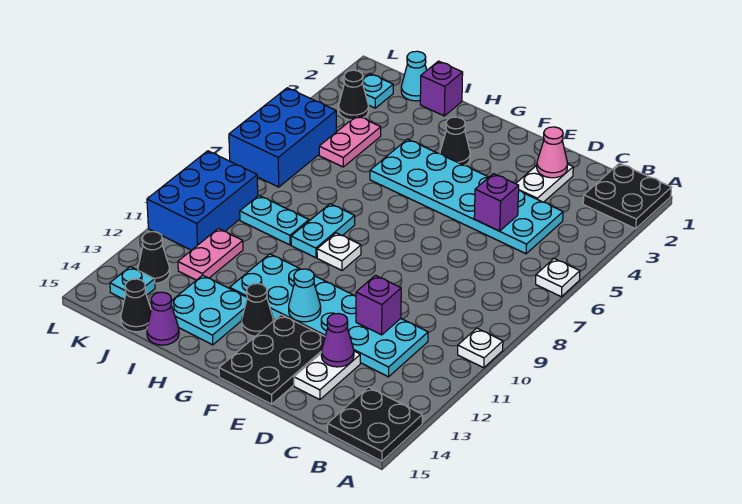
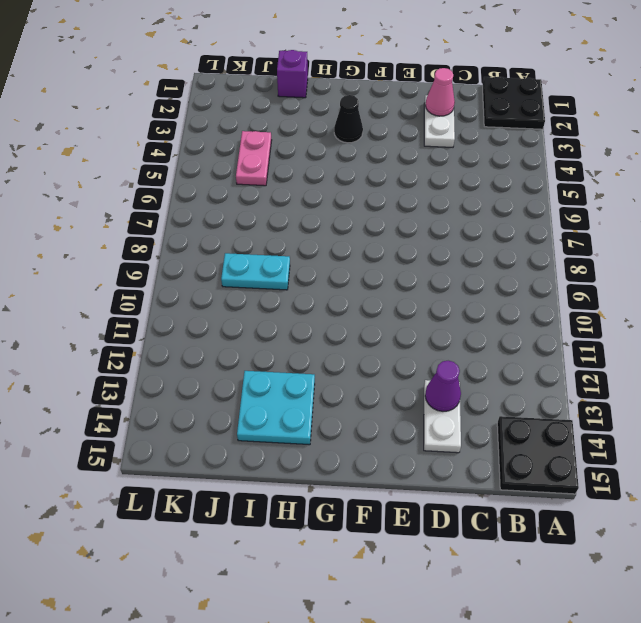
none -> white 1x1 plate [536,259,580,297]
none -> white 1x1 plate [458,328,503,368]
none -> cyan 2x6 plate [370,139,563,254]
none -> cyan 2x6 plate [230,254,428,377]

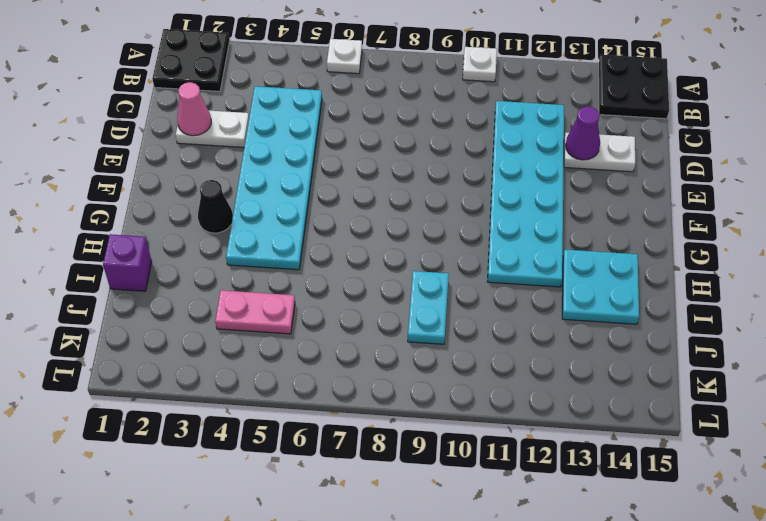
none -> black 2x3 plate [219,315,325,404]
none -> white 1x1 plate [317,233,361,270]
none -> black 1x1 cone [242,284,273,336]
none -> cyan 1x2 plate [291,204,355,258]

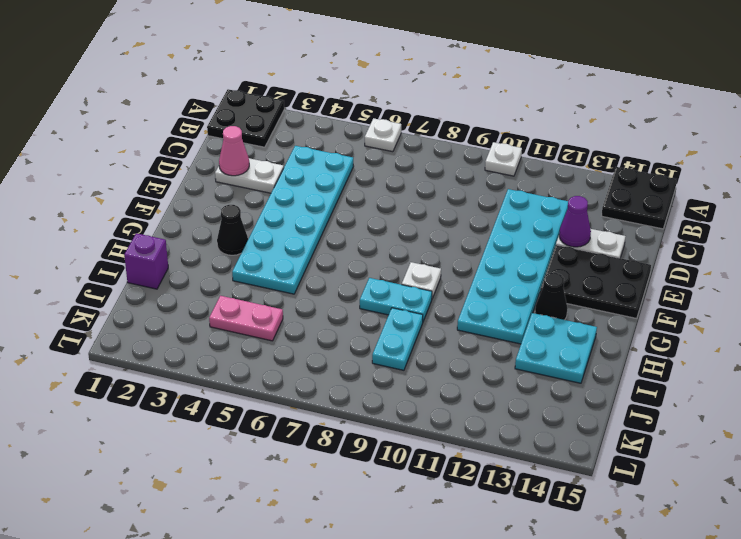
none -> purple 1x1 cone [147,292,179,345]
none -> cyan 1x1 cone [401,51,427,101]
none -> pink 1x2 plate [178,229,243,280]
none -> black 1x1 cone [121,279,151,332]

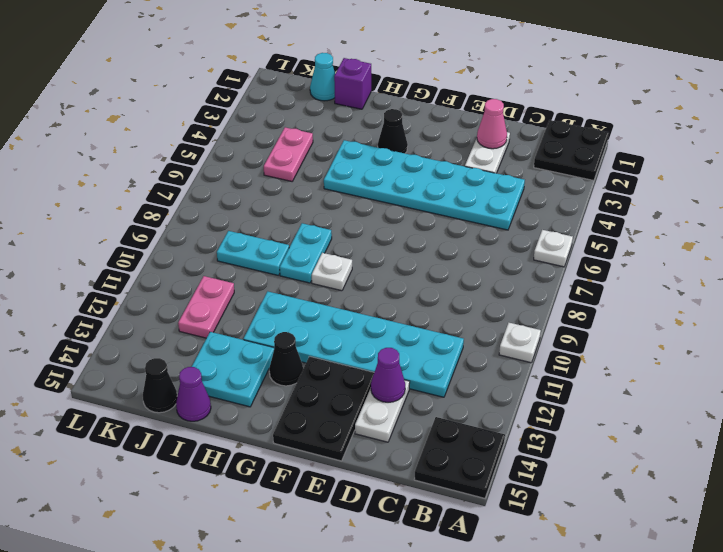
none -> cyan 1x1 plate [363,73,393,108]
none -> black 1x1 cone [339,70,369,120]
none -> blue 2x3 brick [229,88,336,187]
none -> blue 2x3 brick [147,151,258,250]

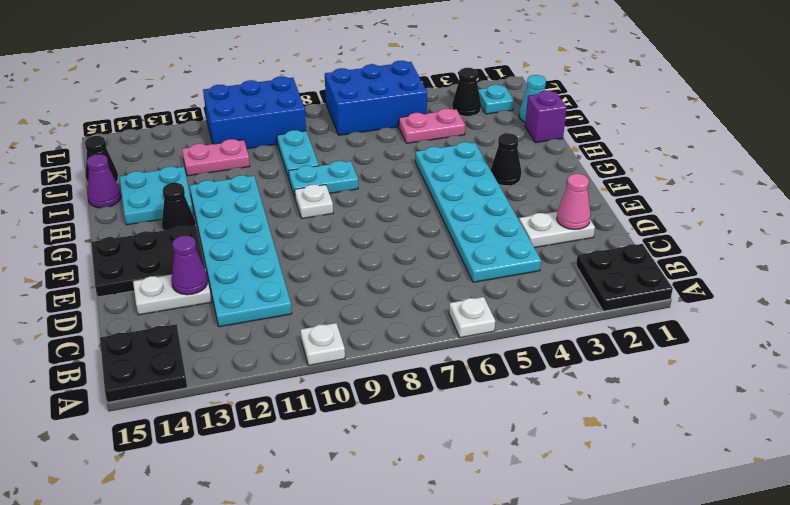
none -> black 1x1 cone [138,232,170,283]
none -> cyan 1x1 plate [110,267,155,300]
none -> purple 1x1 brick [474,174,519,231]
none -> purple 1x1 brick [356,275,401,335]

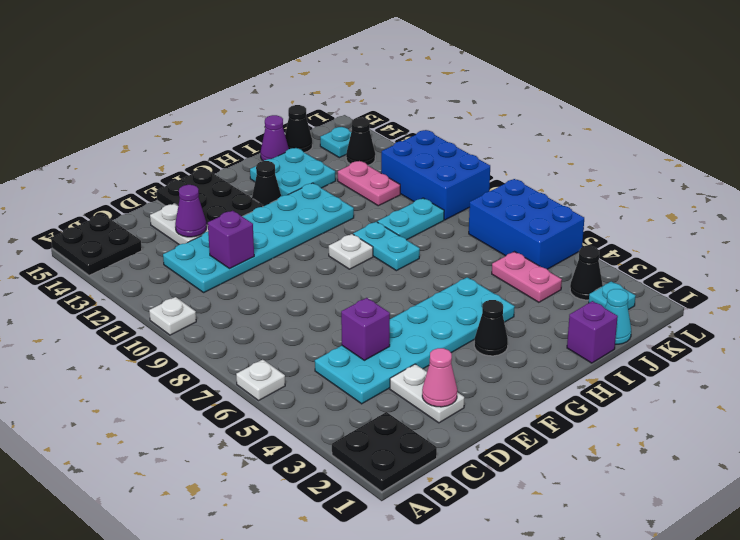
none -> cyan 1x1 cone [289,269,321,322]

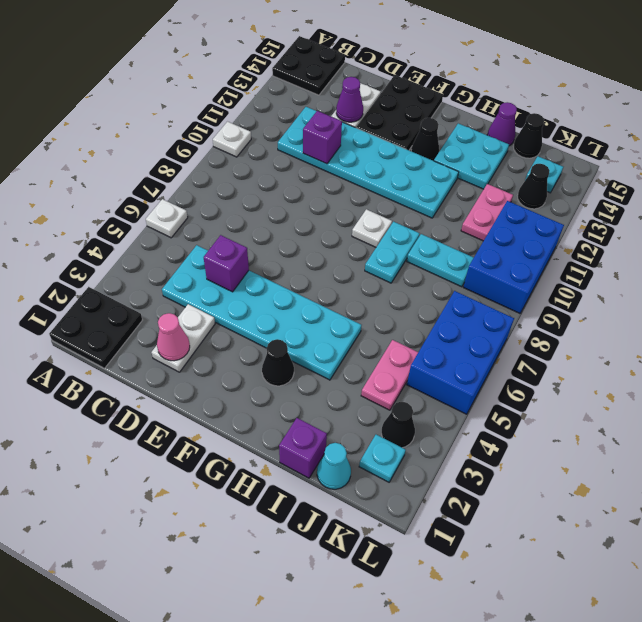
none -> cyan 1x1 cone [289,269,321,322]

